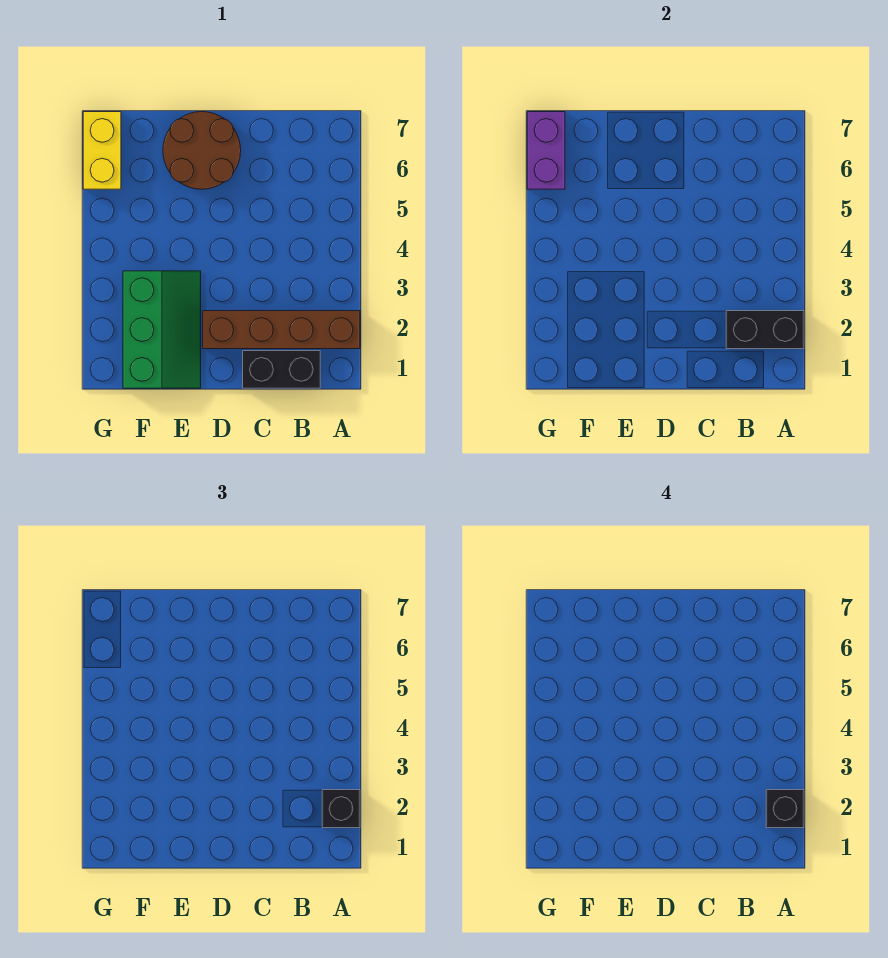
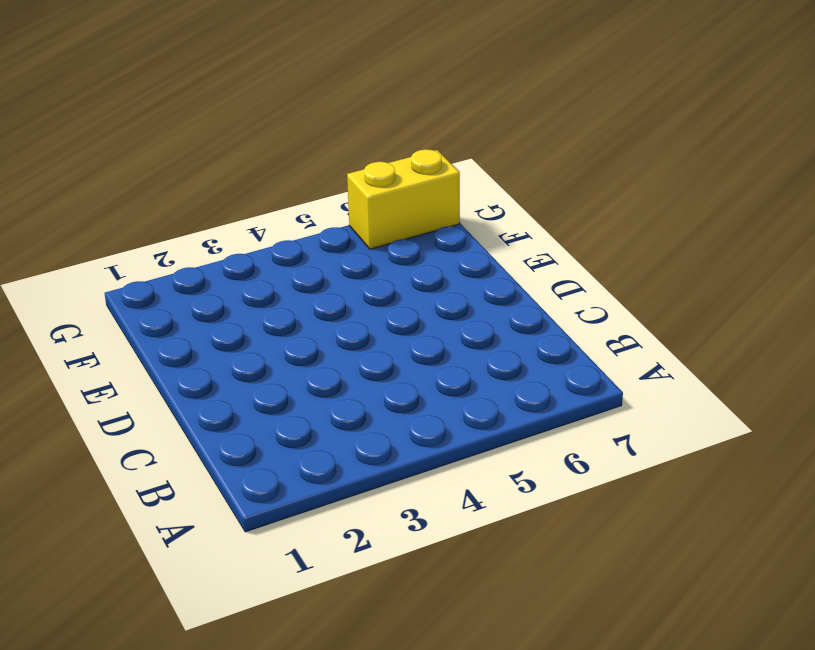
none -> brown 1x4 brick [203,311,360,349]
none -> black 1x2 brick [243,351,320,388]

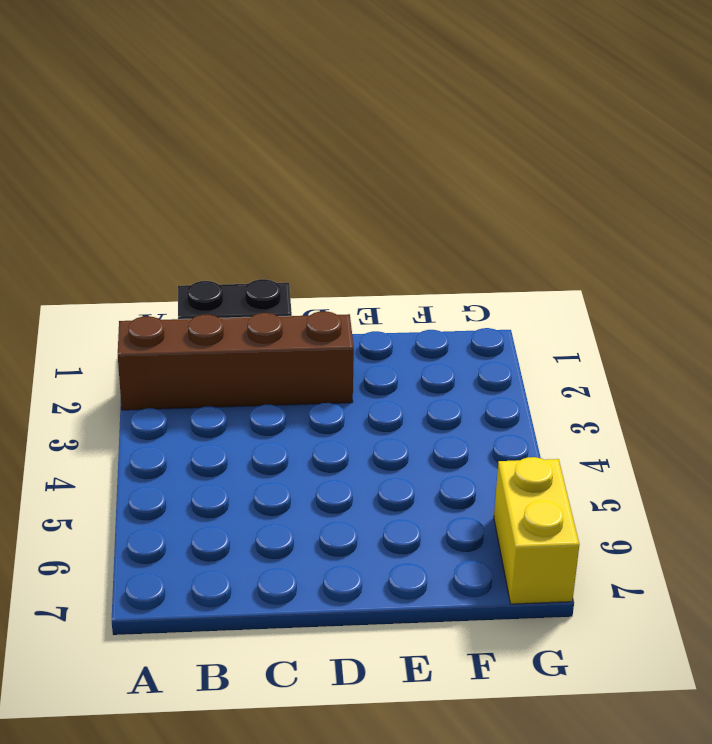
none -> brown 2x2 round brick [163,112,241,189]
none -> green 2x3 slope [123,271,201,388]

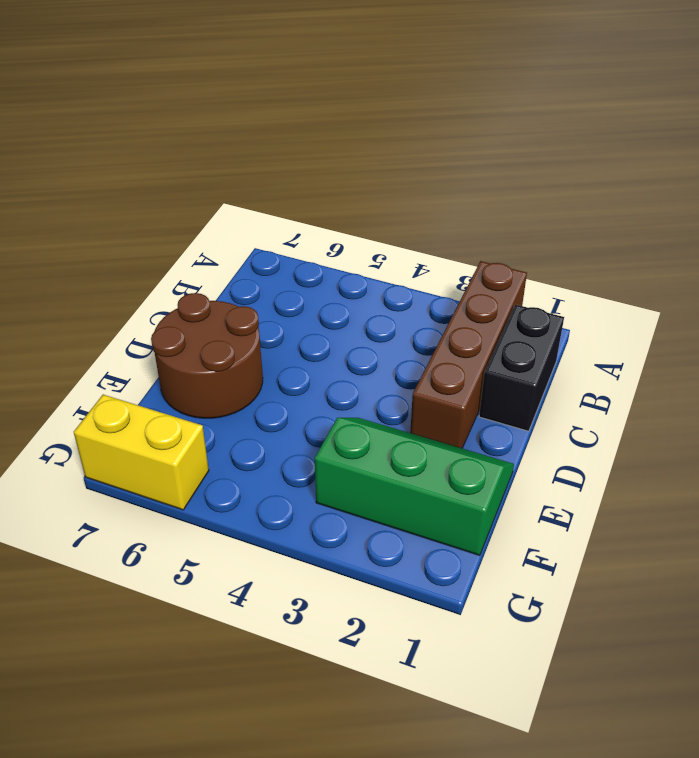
none -> black 1x2 brick [726,311,804,349]
none -> purple 1x2 brick [527,112,565,189]

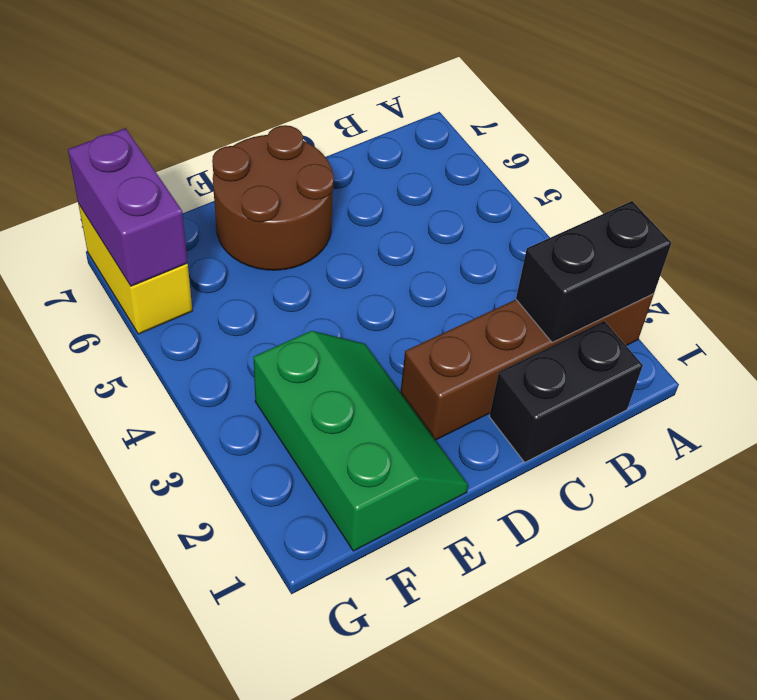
none -> black 1x1 brick [322,790,360,828]
none -> black 1x1 brick [766,790,804,828]

